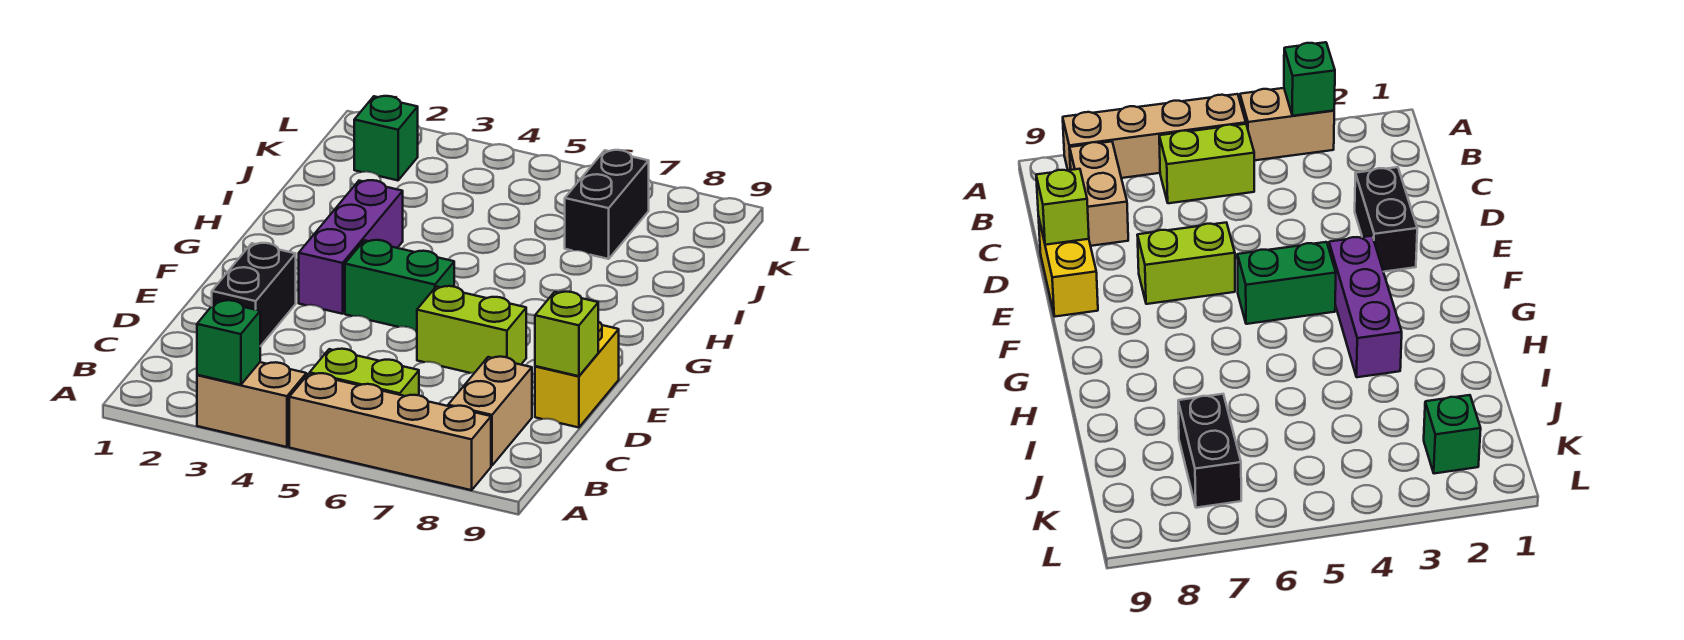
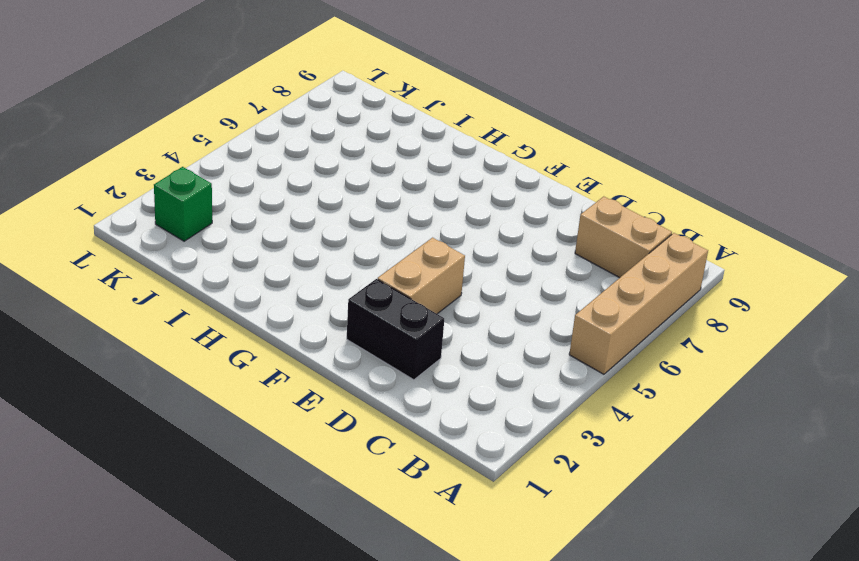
tan 1x2 brick [378,238,465,314] -> tan 1x2 brick moved to [197,362,306,447]
none -> lime 1x2 brick [310,349,419,396]
none -> yellow 1x2 brick [535,321,619,428]
none -> lime 1x2 brick [417,286,526,373]

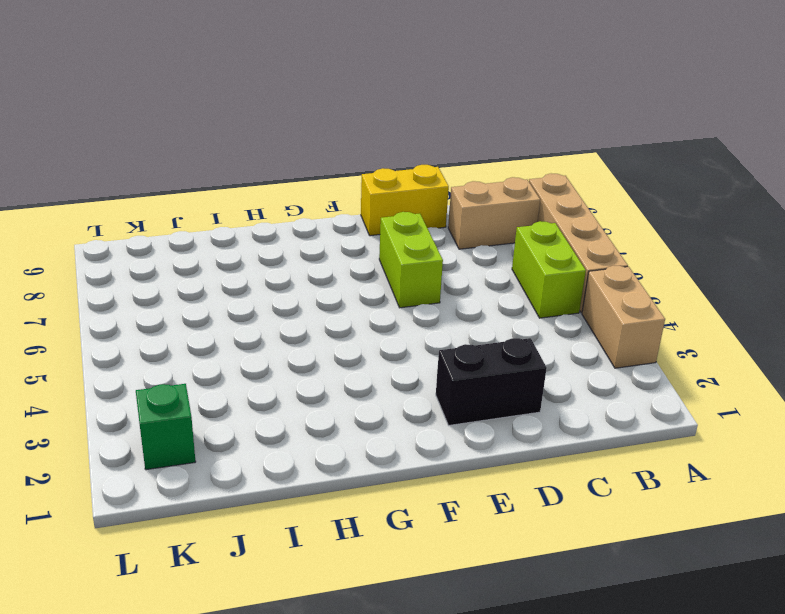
none -> purple 1x3 brick [299,180,403,314]
none -> green 1x2 brick [345,240,454,331]
none -> black 1x2 brick [565,150,649,259]

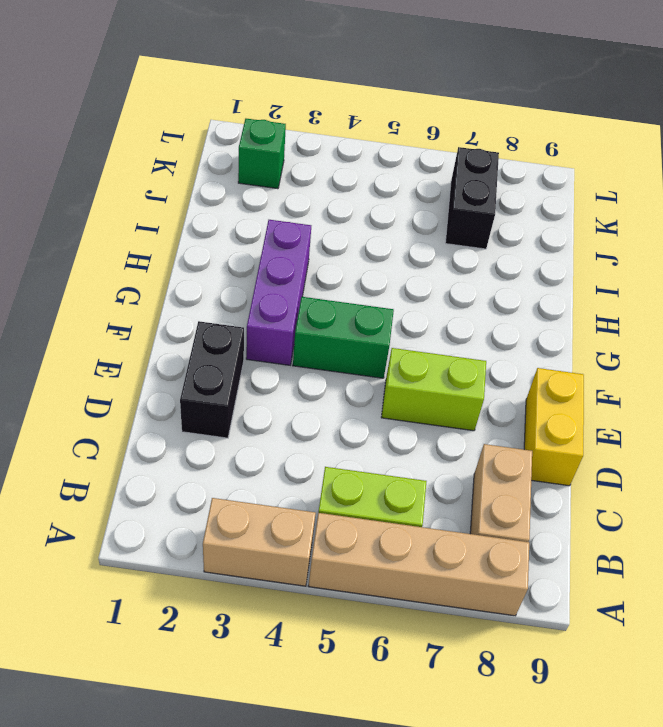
none -> green 1x1 brick [197,300,260,385]
none -> lime 1x1 brick [535,292,598,376]

